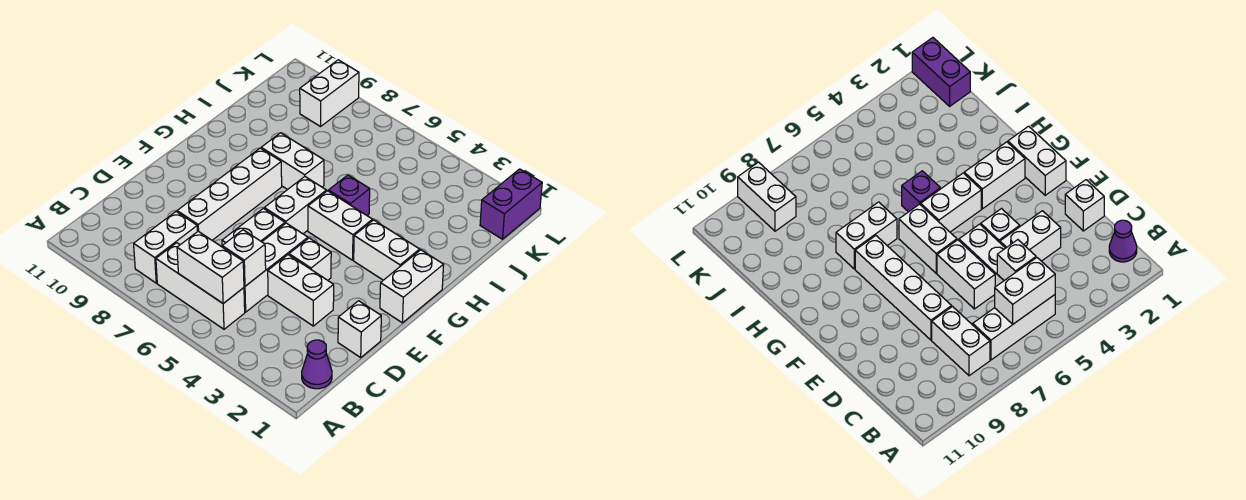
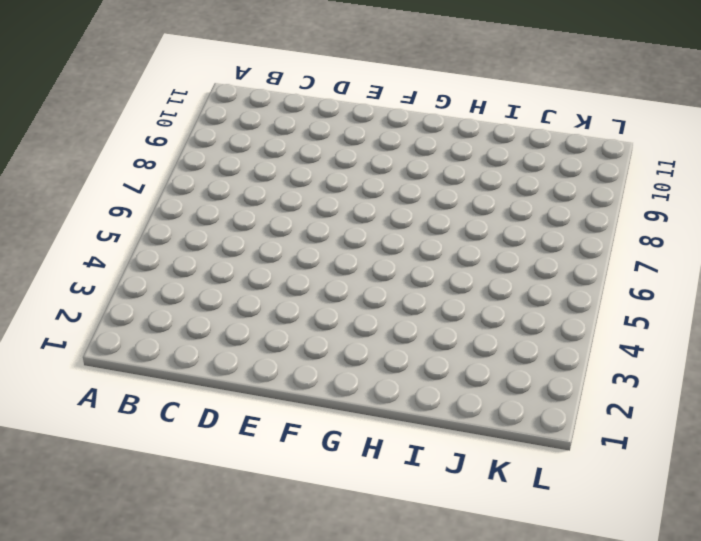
none -> purple 1x1 cone [302,340,332,389]
none -> white 1x3 brick [156,243,245,329]
none -> white 1x2 brick [134,212,198,283]

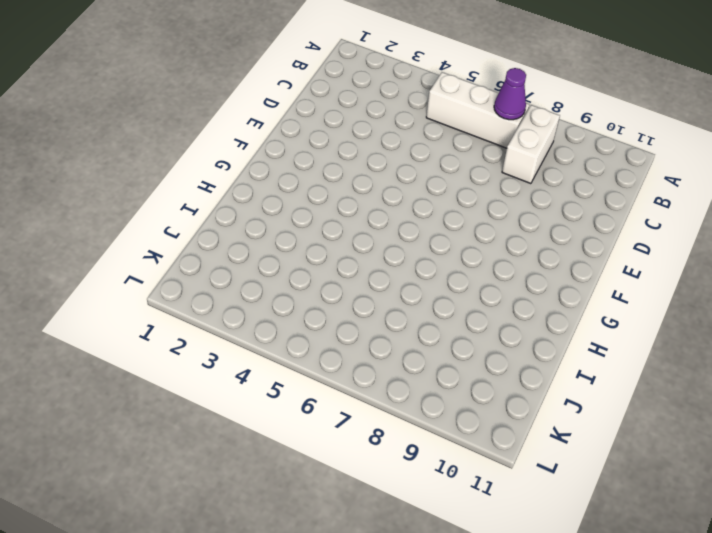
purple 1x1 cone [494,68,526,120] -> purple 1x1 cone moved to [302,340,332,389]
none -> white 1x3 brick [244,223,308,312]
none -> white 1x1 brick [338,301,381,357]
none -> white 1x2 brick [268,255,334,326]

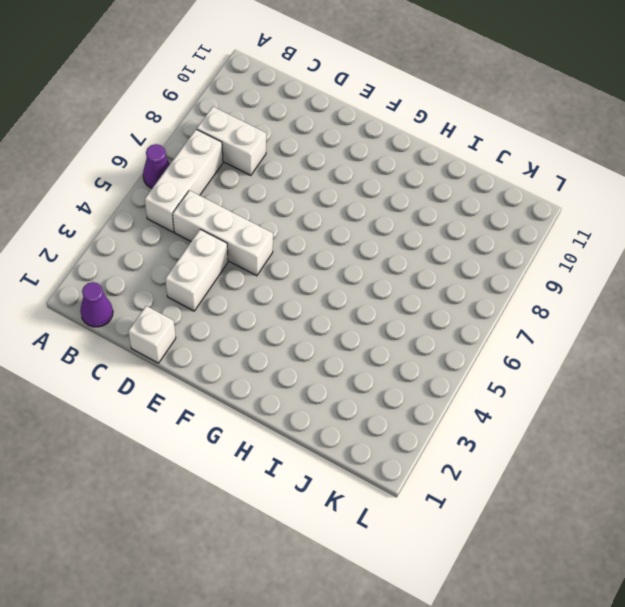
purple 1x1 cone [143,144,170,188] -> none
none -> white 1x2 brick [222,208,285,245]
none -> white 1x4 brick [177,148,282,240]
none -> white 1x1 brick [289,238,331,280]

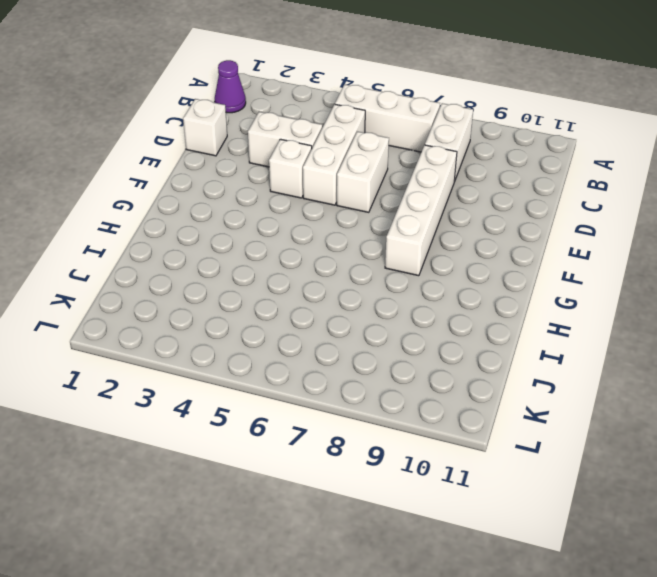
none -> white 1x2 brick [380,250,444,323]
none -> white 1x2 brick [264,177,326,234]
none -> white 1x2 brick [354,220,420,280]

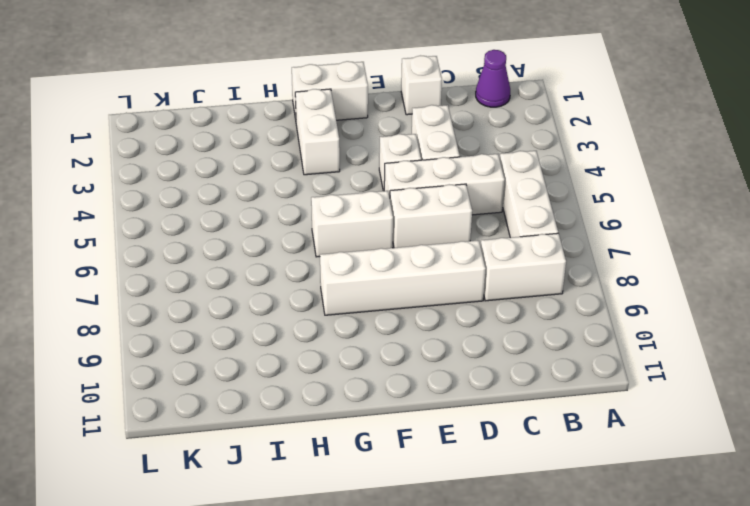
none -> white 1x2 brick [308,191,373,260]
none -> purple 1x1 brick [329,175,370,216]
none -> white 1x2 brick [261,133,324,190]

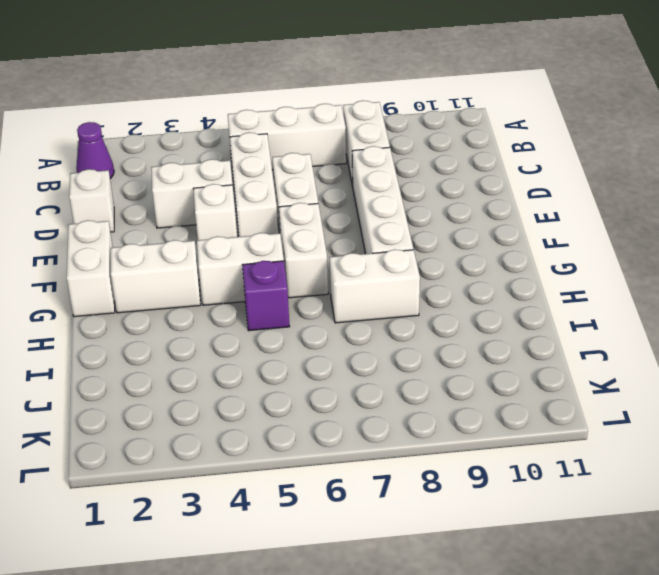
none -> purple 1x2 brick [480,169,542,239]
none -> white 1x2 brick [300,60,359,127]
none -> white 1x2 brick [177,231,244,303]

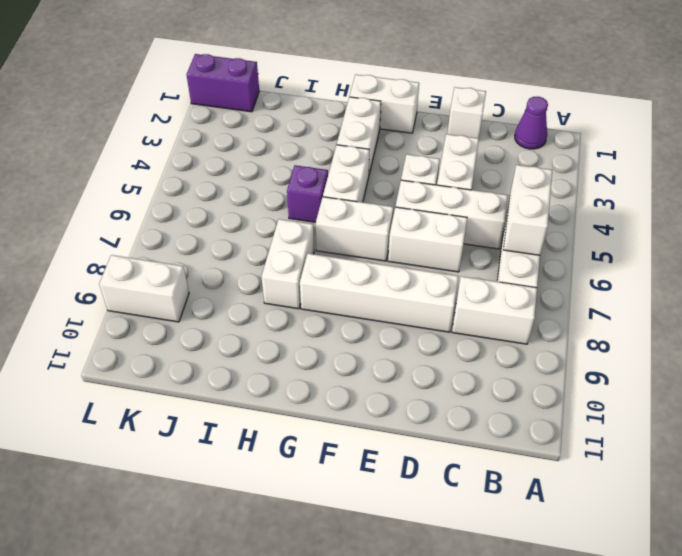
none -> white 1x1 brick [222,230,266,286]

